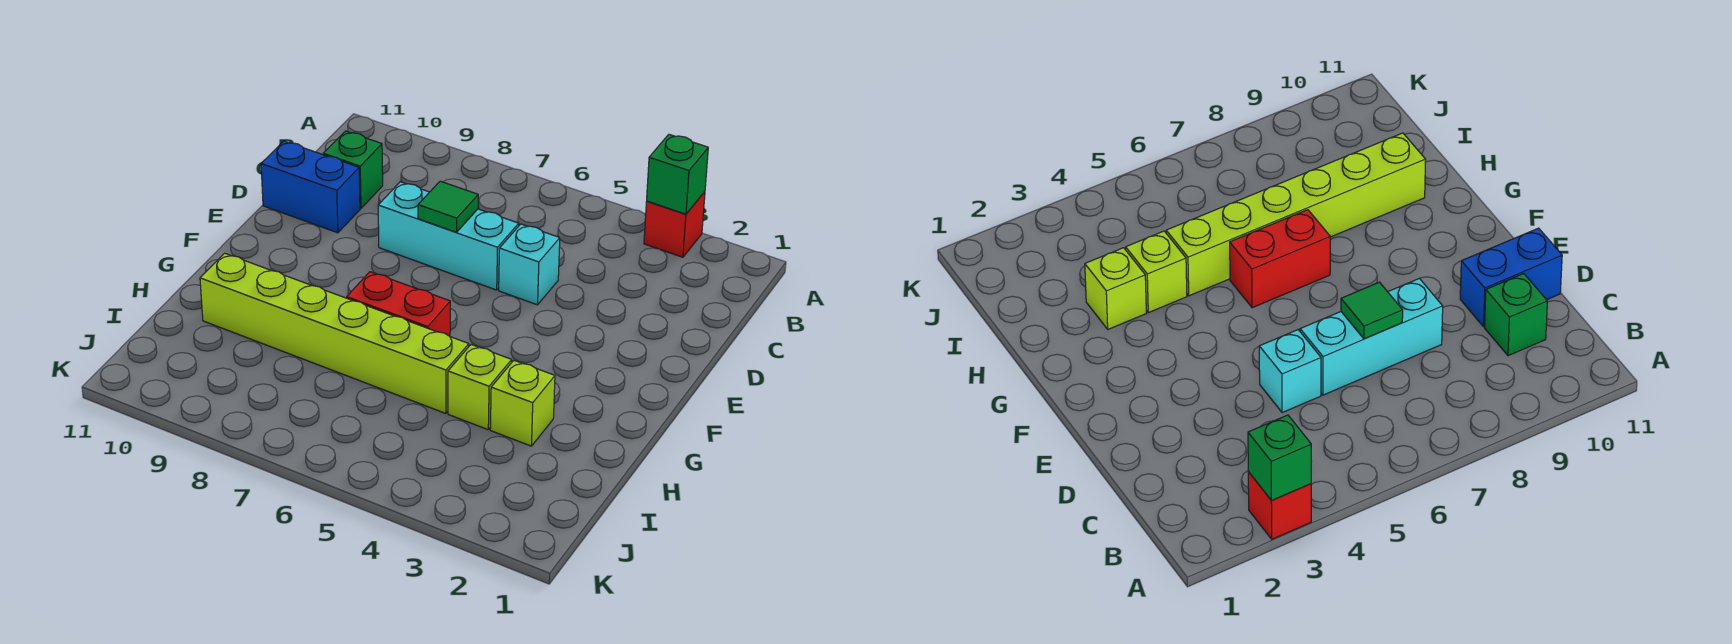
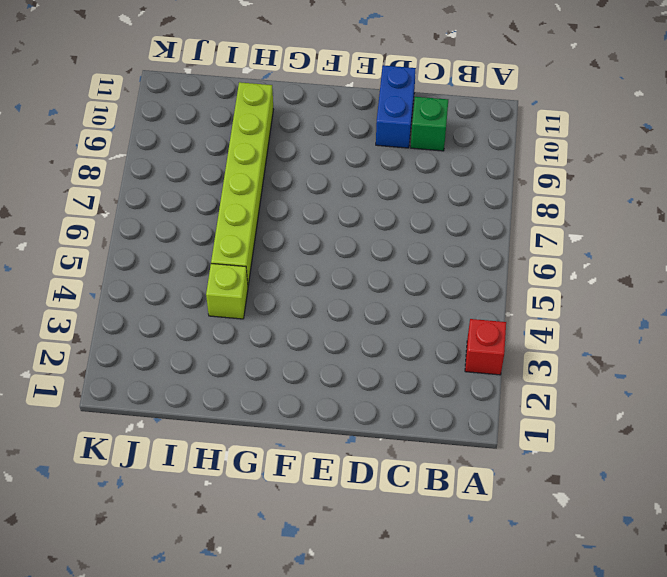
none -> cyan 1x1 brick [499,224,560,305]
none -> cyan 1x3 brick [378,182,519,290]

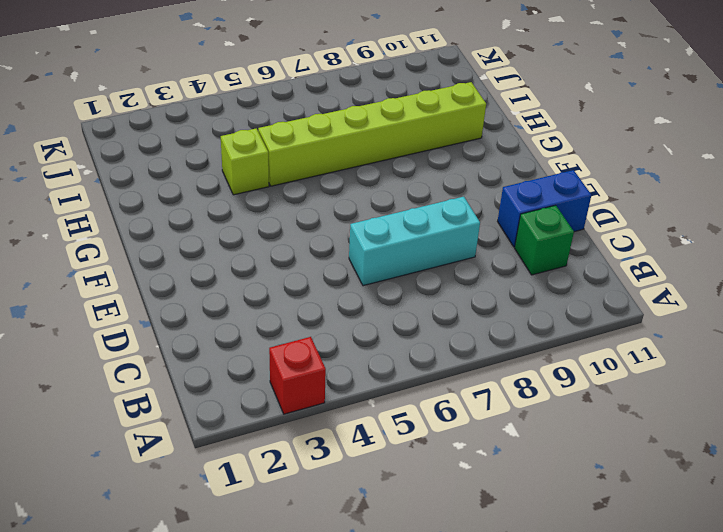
none -> cyan 1x1 brick [499,224,560,305]
none -> red 1x2 brick [347,272,450,336]

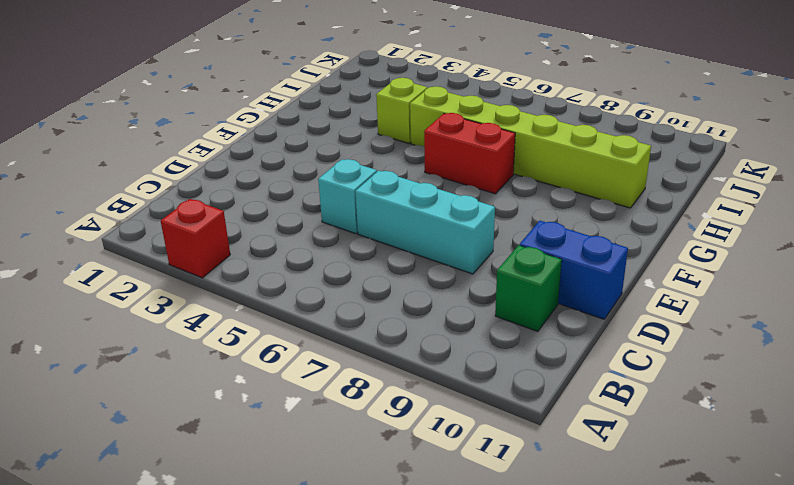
none -> lime 1x1 brick [490,361,555,446]
none -> green 1x1 brick [647,134,708,214]

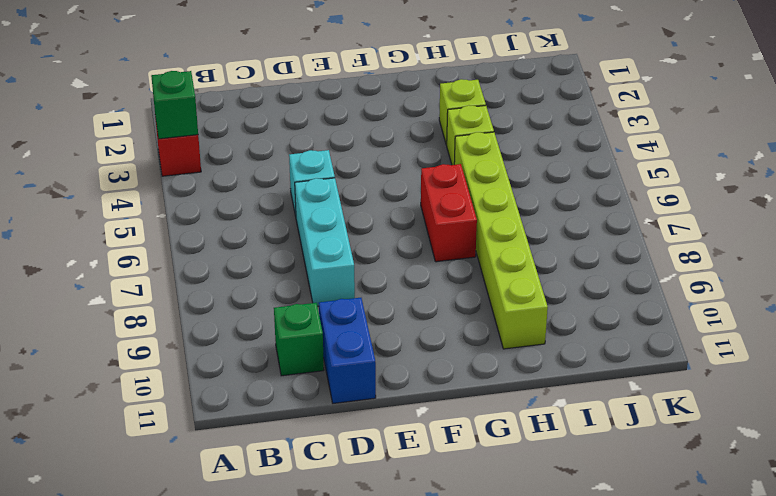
none -> green 1x1 tile [418,181,478,232]

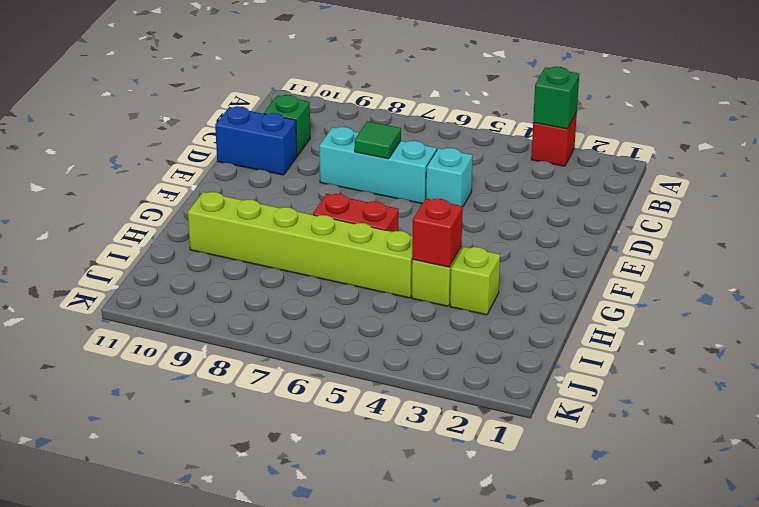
red 1x1 brick [412,199,463,267] -> none

